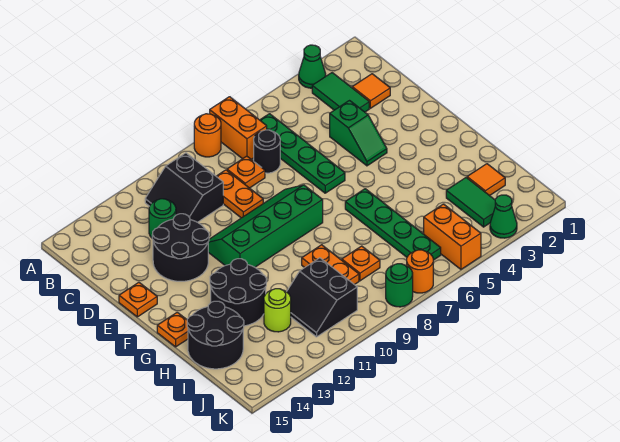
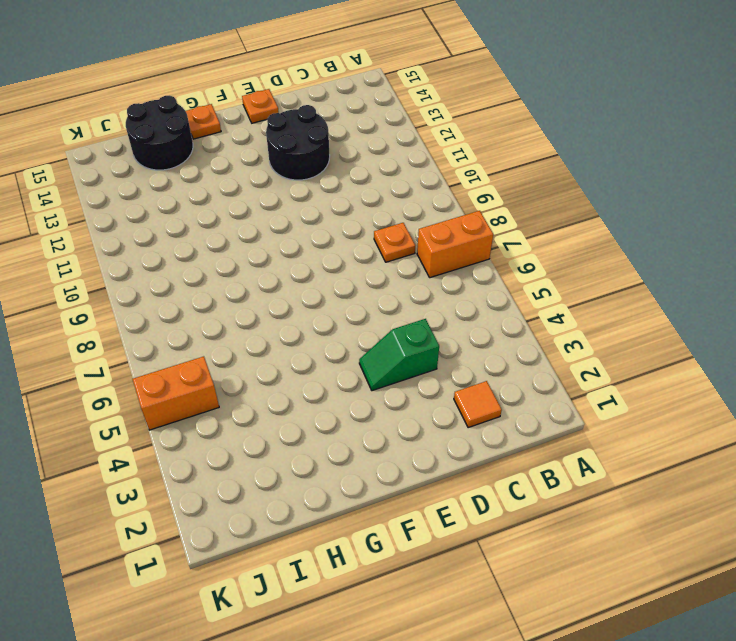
none -> green 1x1 cone [299,45,326,88]
none -> orange 1x1 round brick [194,114,221,157]
none -> green 1x2 tile [312,73,369,112]

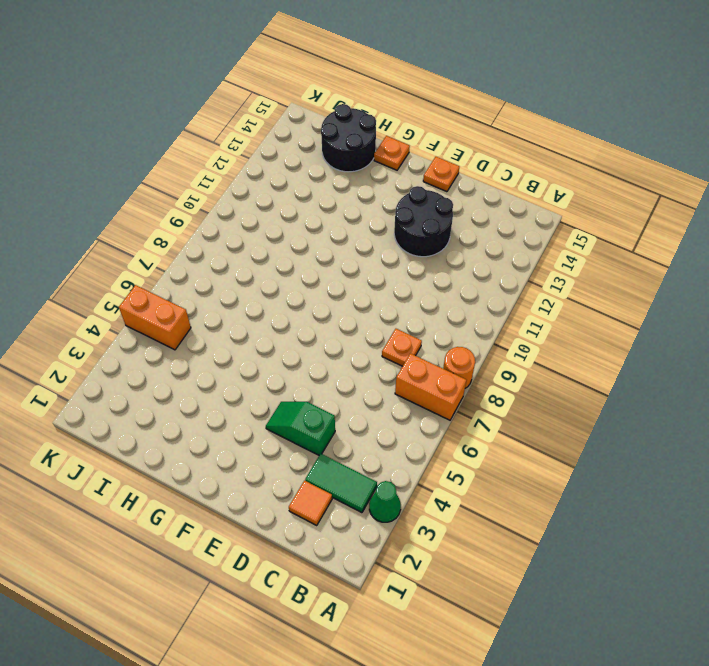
none -> green 1x4 plate [260,114,345,193]
none -> black 2x2 slope [145,153,223,222]
none -> black 1x1 round brick [254,130,280,173]

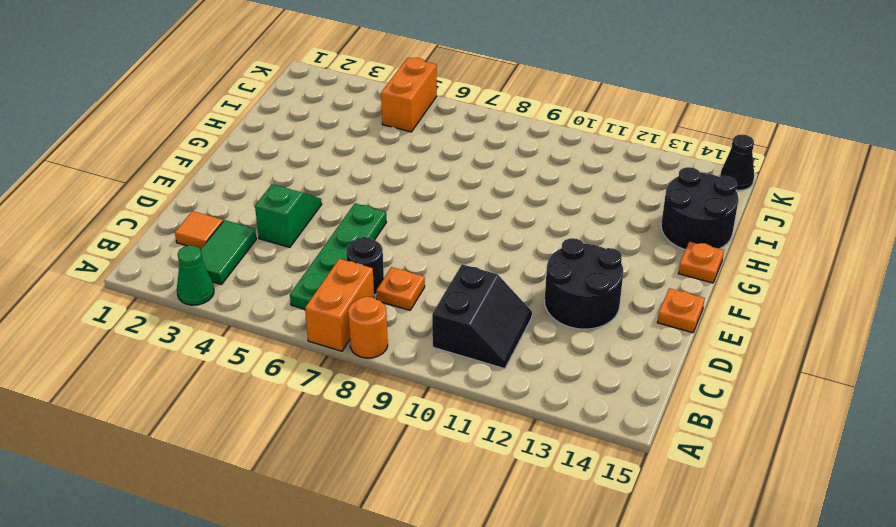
black 1x1 cone [720,135,754,190] -> none
none -> orange 1x2 plate [216,170,263,218]
none -> green 1x1 round brick [149,199,176,238]
none -> green 2x4 slope [208,185,323,267]

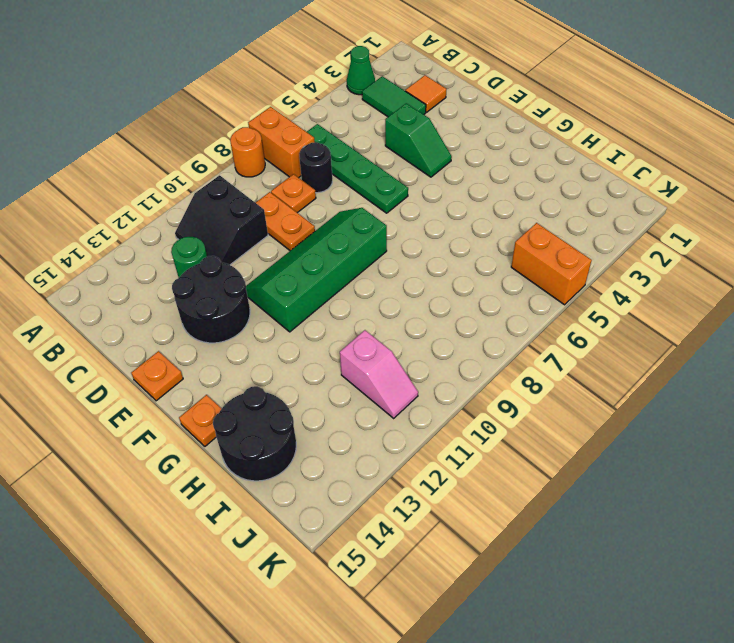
pink 1x2 slope [340,330,418,418] -> black 2x2 slope [287,258,357,337]
none -> green 1x4 plate [345,189,441,260]
none -> black 2x2 round brick [210,259,267,326]
none -> orange 1x2 plate [302,245,359,285]

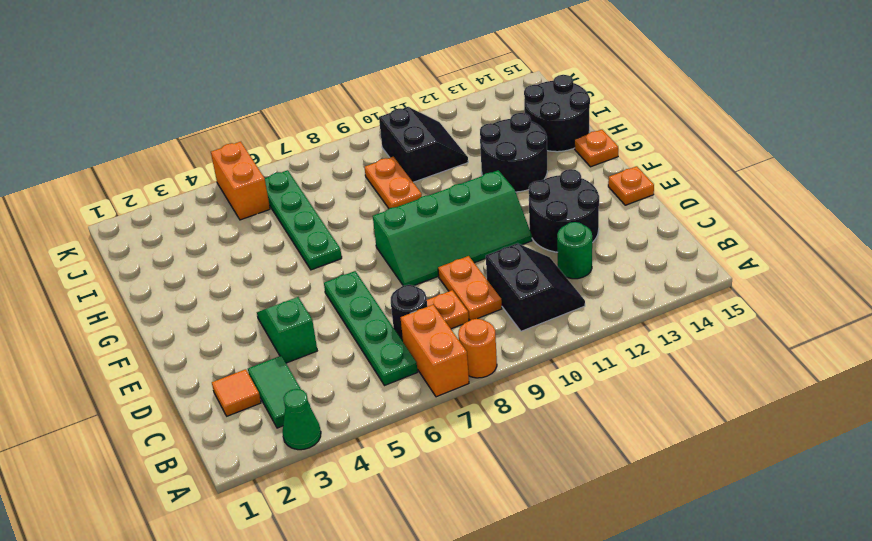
none -> orange 1x1 tile [467,164,505,196]
none -> green 1x2 tile [446,178,495,227]
none -> orange 1x1 plate [342,246,380,281]

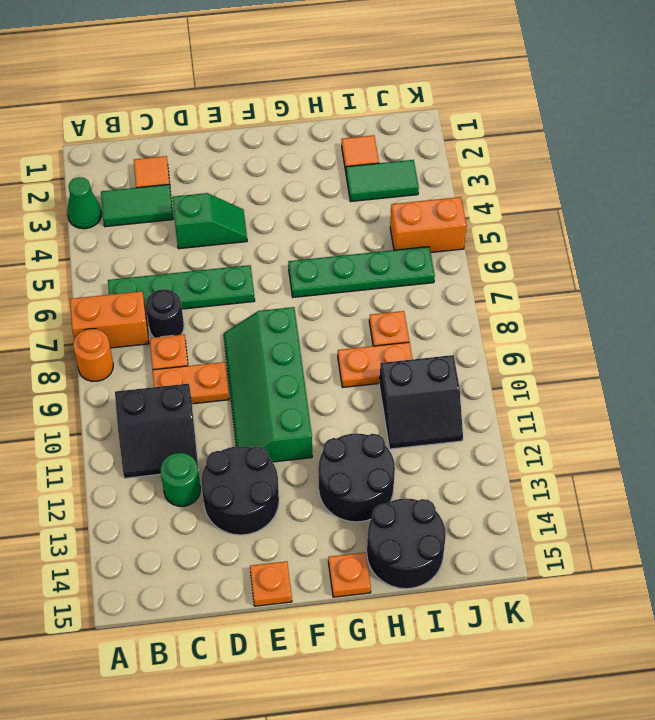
none -> lime 1x1 round brick [264,289,291,332]
none -> green 1x1 cone [490,195,517,238]
none -> orange 1x1 round brick [407,250,433,293]

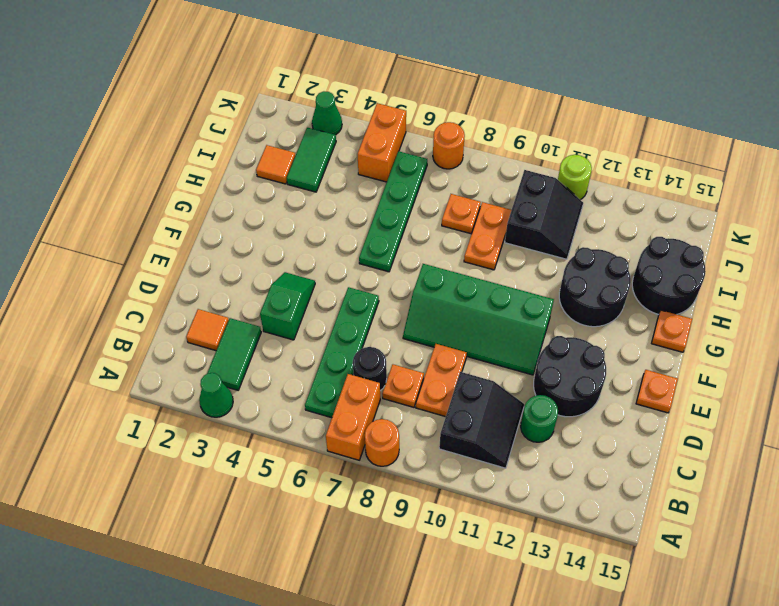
lime 1x1 round brick [558,155,592,200] -> lime 1x1 round brick moved to [264,289,291,332]
none -> green 1x1 round brick [386,264,413,307]

